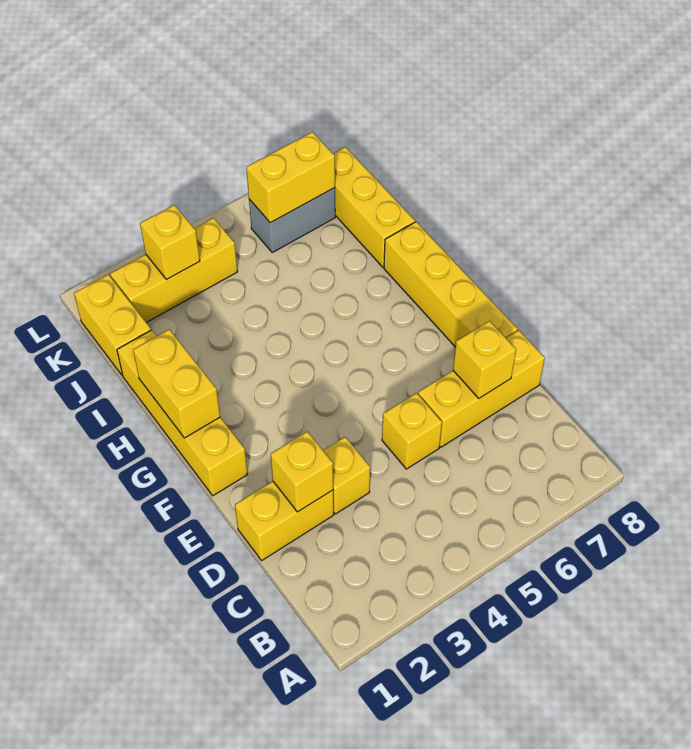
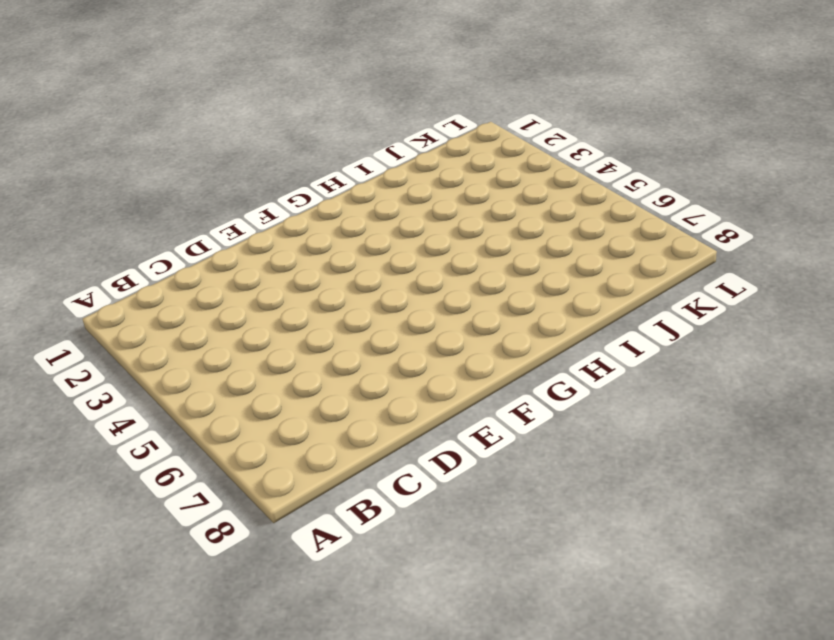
none -> yellow 1x2 brick [235,481,334,560]
none -> yellow 1x1 brick [323,437,370,514]
none -> yellow 1x1 brick [382,393,442,469]

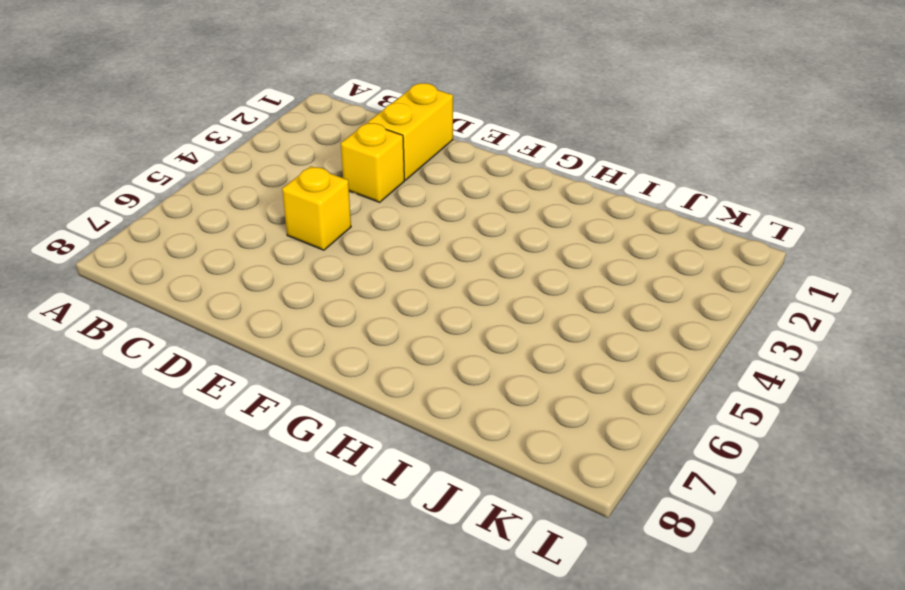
none -> yellow 1x3 brick [418,330,545,447]
none -> yellow 1x4 brick [384,222,517,347]
none -> yellow 1x4 brick [117,330,248,496]

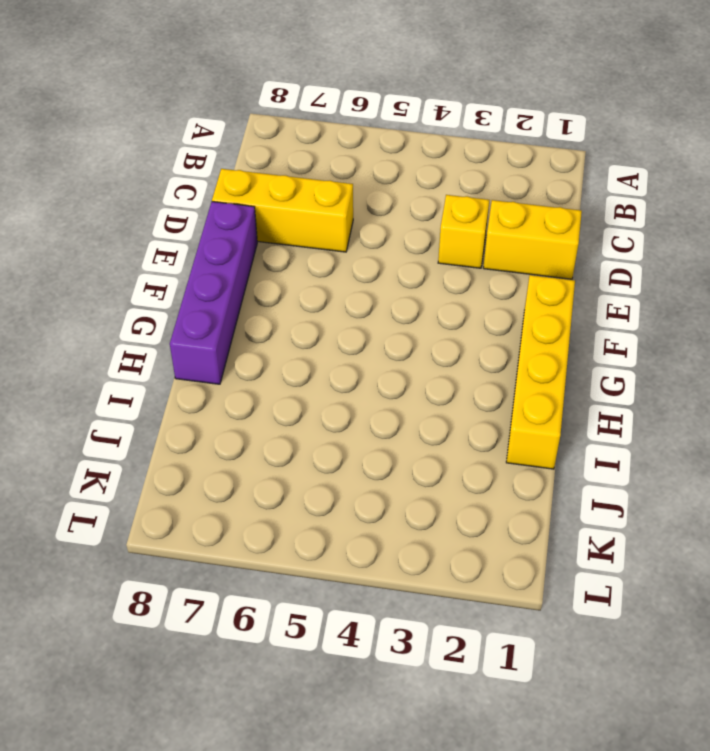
purple 1x4 brick [170,202,257,384] -> yellow 1x4 brick [384,222,517,347]
none -> yellow 1x1 brick [382,393,442,469]
none -> yellow 1x3 brick [333,147,415,267]
none -> yellow 1x2 brick [74,275,151,376]

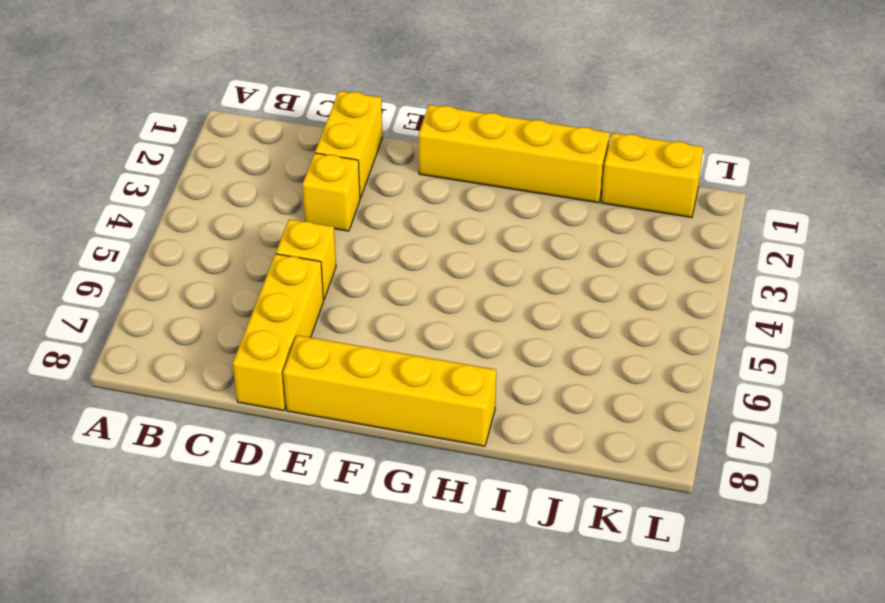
none -> yellow 1x3 brick [333,147,415,267]
none -> yellow 1x3 brick [110,218,238,323]
none -> grey 1x2 brick [249,188,335,252]

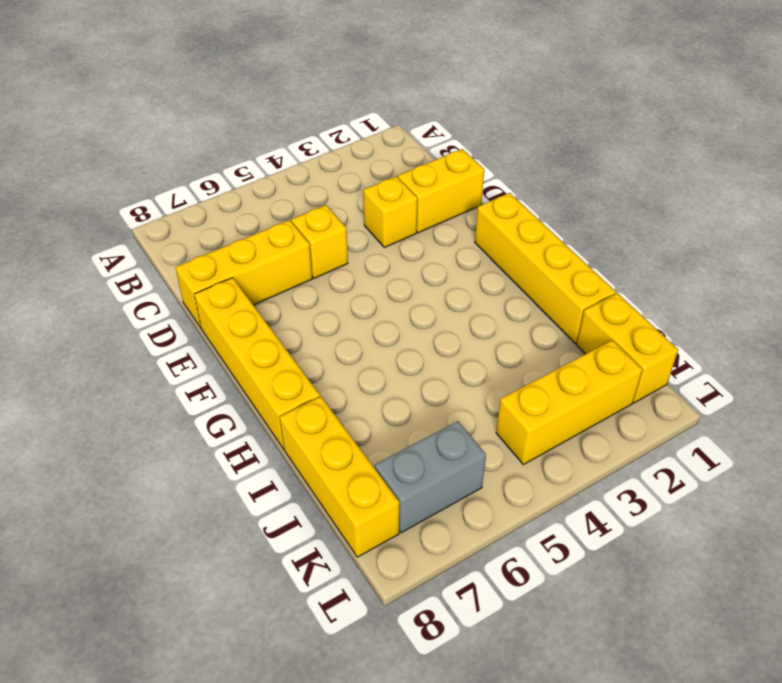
none -> yellow 1x1 brick [271,432,333,512]
none -> yellow 1x1 brick [453,321,516,398]
none -> yellow 1x2 brick [133,329,220,438]

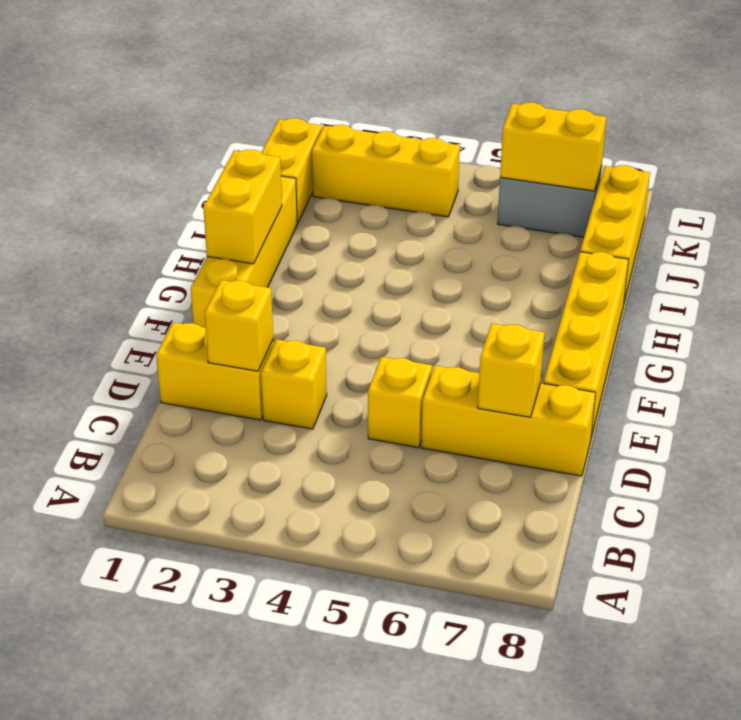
none -> yellow 1x1 brick [140,205,200,279]

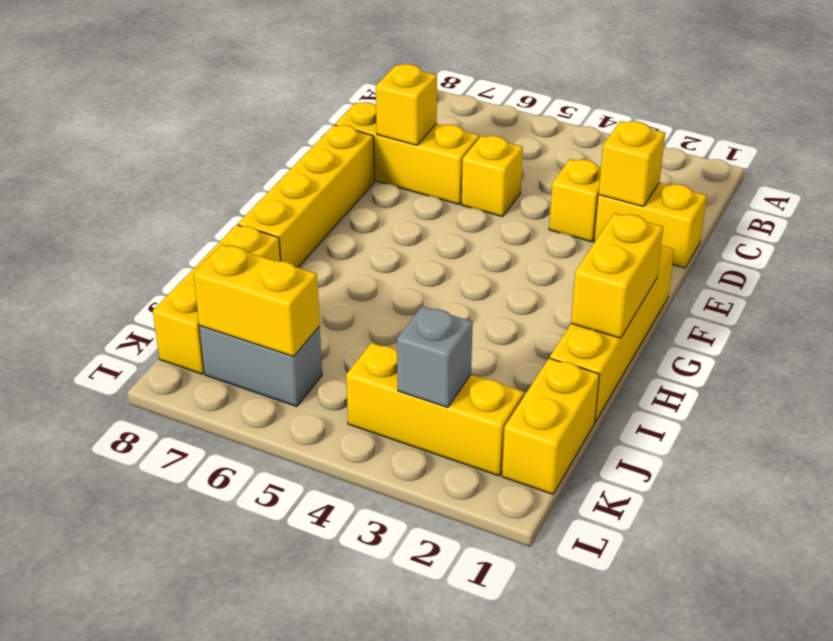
grey 1x1 brick [397,306,473,407] -> yellow 1x1 brick [140,205,200,279]

